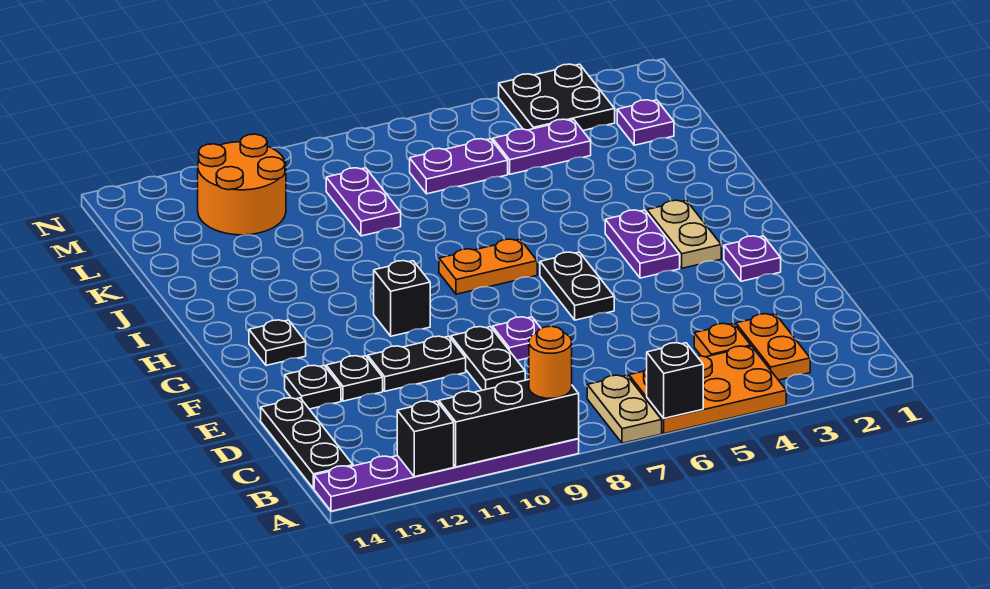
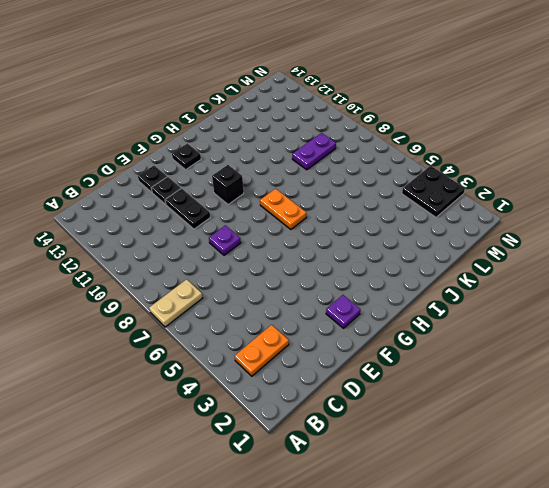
none -> orange 2x3 plate [629,346,786,434]
none -> purple 1x6 plate [314,439,579,511]
none -> black 1x3 plate [261,398,353,489]

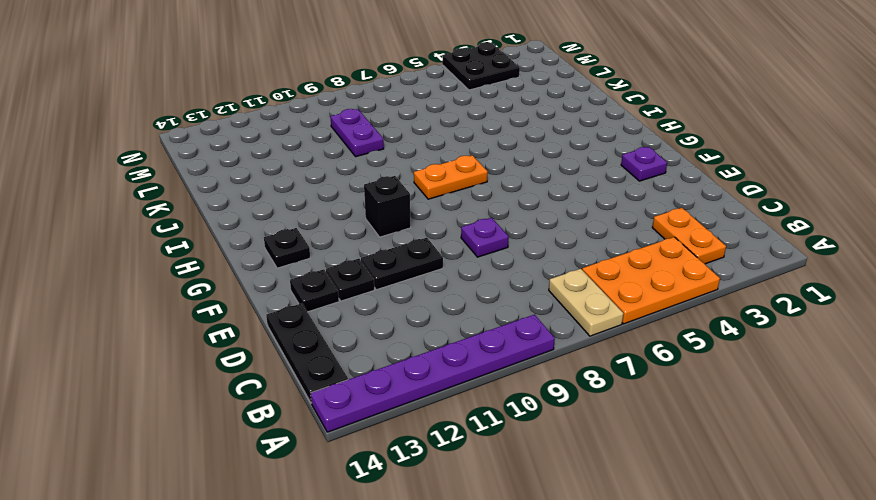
none -> orange 1x1 plate [694,324,751,357]
none -> black 1x2 plate [451,327,525,390]
none -> black 1x2 plate [540,252,614,320]

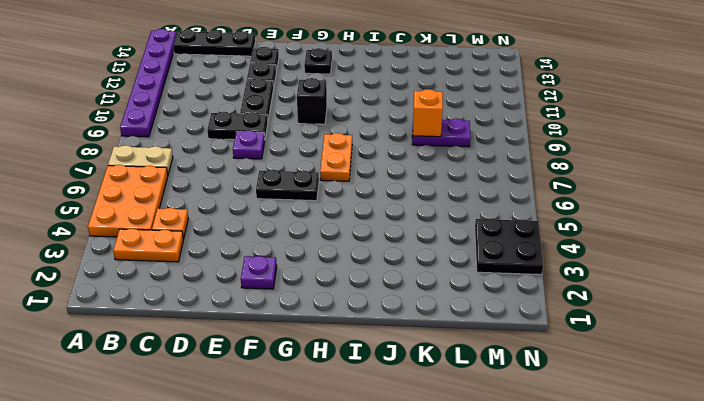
orange 1x1 brick [413,89,443,137] -> none
none -> tan 1x2 plate [647,200,721,268]
none -> purple 1x2 plate [605,210,680,278]
none -> purple 1x1 plate [617,100,674,145]

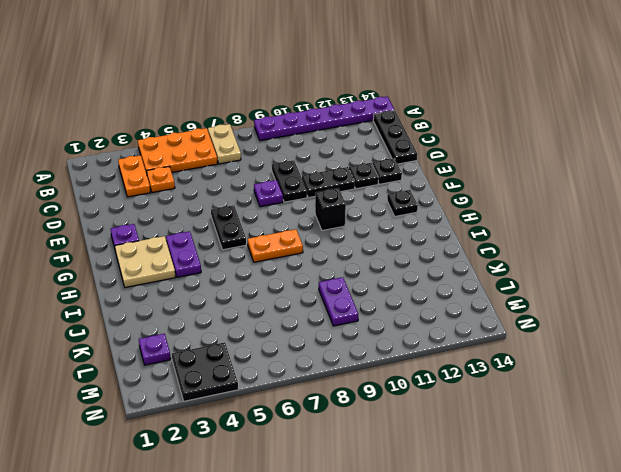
tan 2x2 plate [115,236,175,288] -> tan 1x2 plate [647,200,721,268]
none -> purple 1x2 plate [493,119,591,174]
none -> purple 1x2 plate [410,139,508,194]
none -> orange 2x2 round brick [198,134,286,235]

